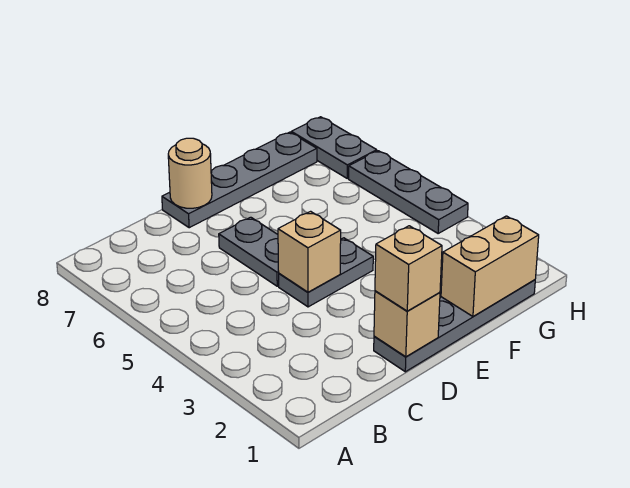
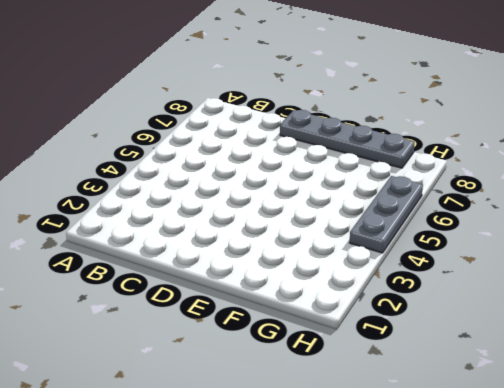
none -> grey 1x4 plate [374,280,535,372]
none -> grey 1x2 plate [279,238,373,307]

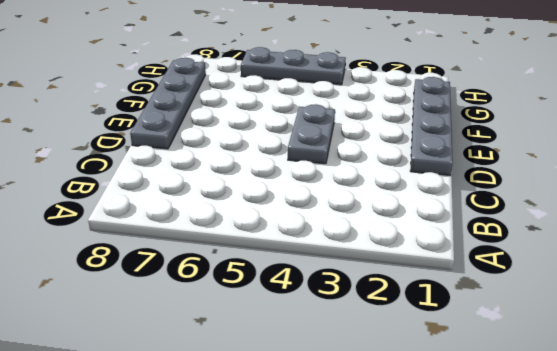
none -> grey 1x2 plate [219,217,279,286]
none -> grey 1x2 plate [291,117,377,178]

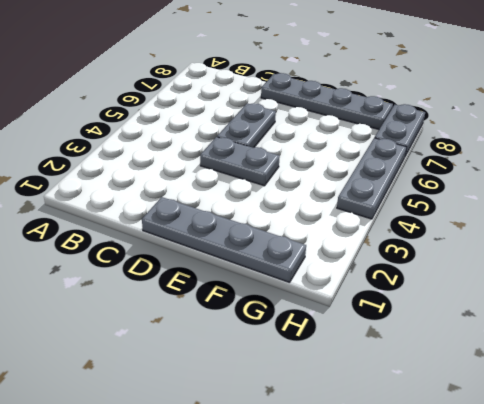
none -> tan 1x1 brick [374,291,440,357]
none -> tan 1x1 brick [278,211,341,292]

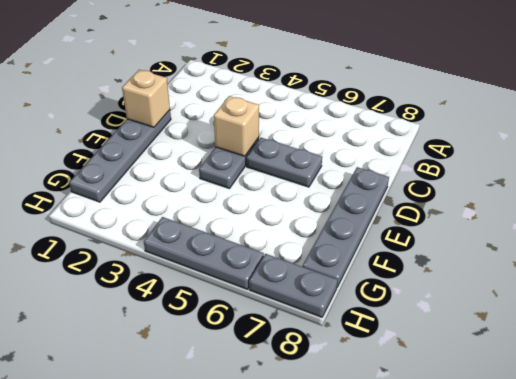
none -> tan 1x1 round brick [168,138,212,208]
none -> tan 1x2 brick [441,216,539,317]

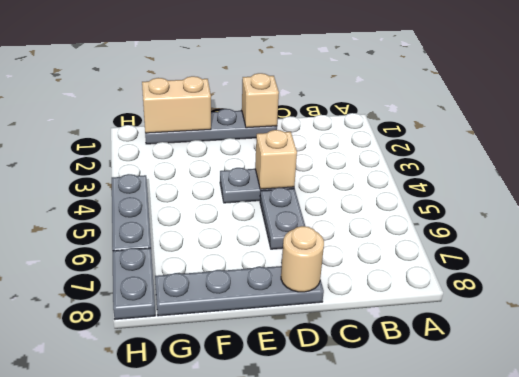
none -> tan 1x1 brick [375,226,442,311]

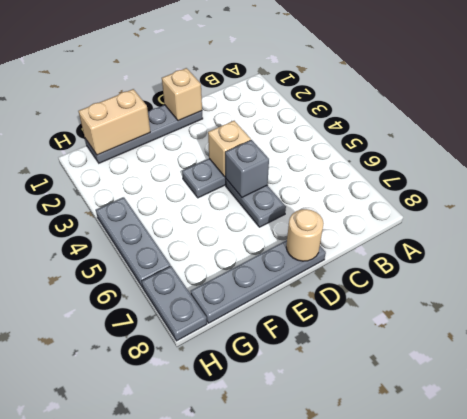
grey 1x1 brick [225,140,269,197] -> none
none -> tan 1x1 brick [375,226,442,311]

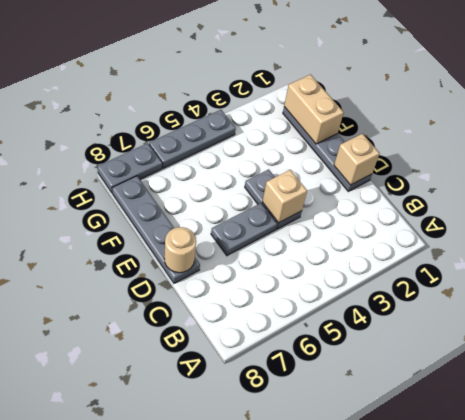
none -> tan 1x1 brick [375,226,442,311]

